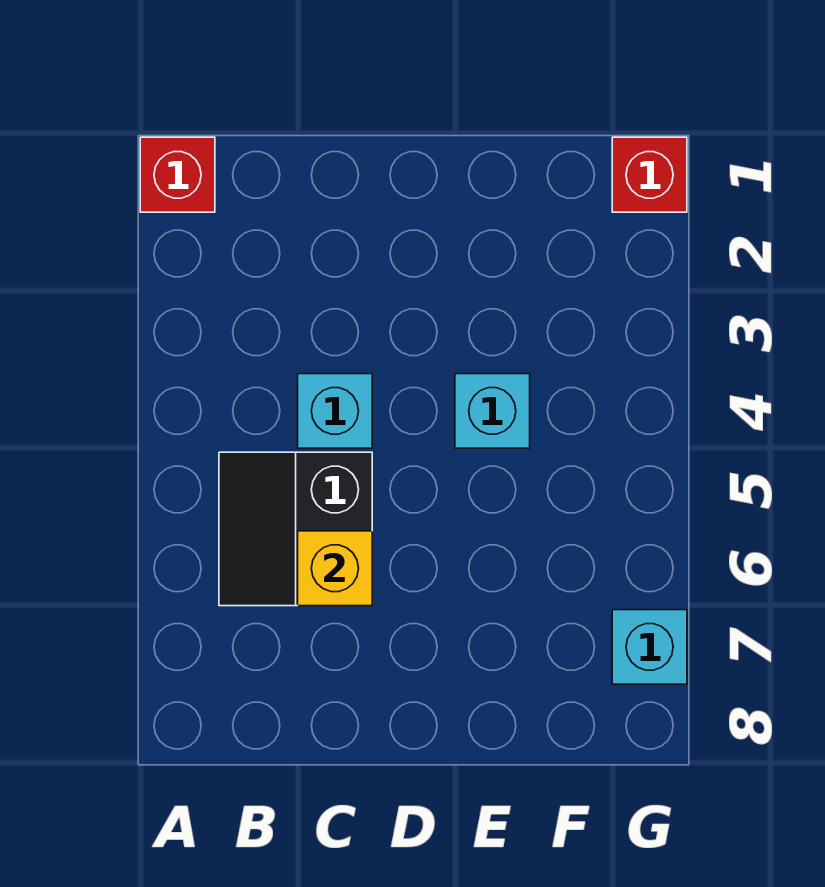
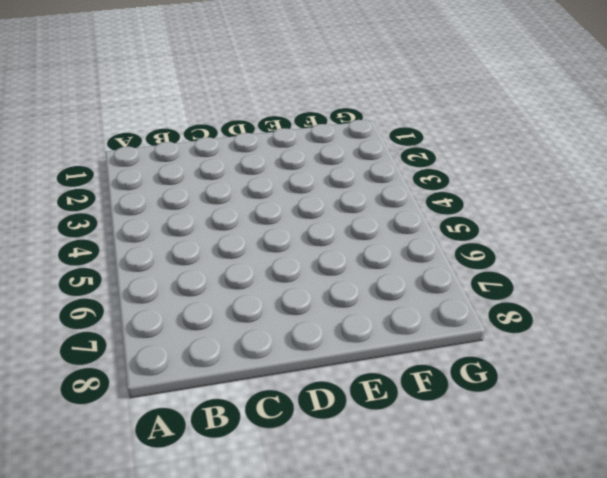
none -> red 1x1 brick [140,137,215,212]
none -> black 2x2 slope [219,452,372,606]

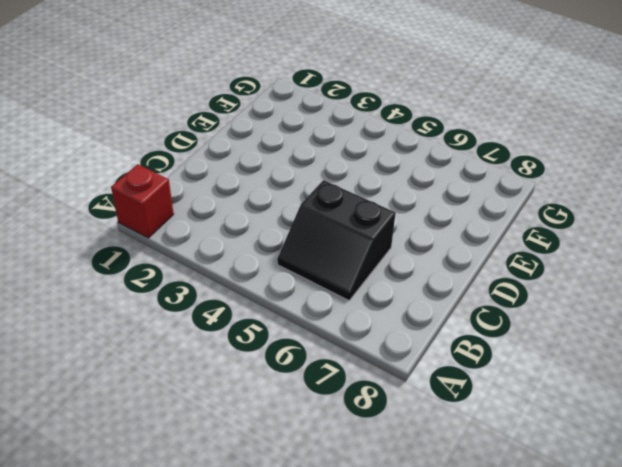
none -> cyan 1x1 brick [298,374,372,448]
none -> cyan 1x1 brick [455,374,530,448]

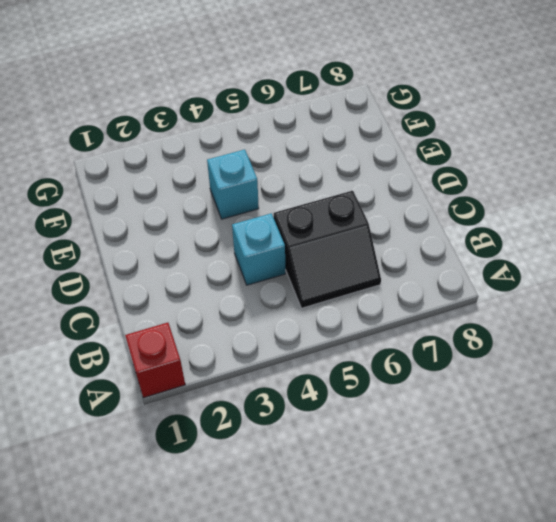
none -> red 1x1 brick [612,137,687,212]
none -> cyan 1x1 brick [612,610,687,684]

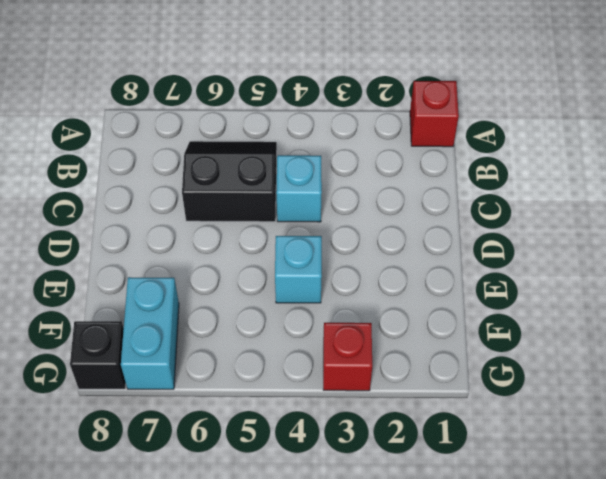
cyan 1x2 brick [121,277,179,389] -> cyan 1x1 brick [612,610,687,684]
red 1x1 brick [323,323,372,391] -> red 1x1 brick moved to [612,137,687,212]
black 1x1 brick [70,321,126,389] -> none
none -> yellow 1x1 brick [298,531,372,606]

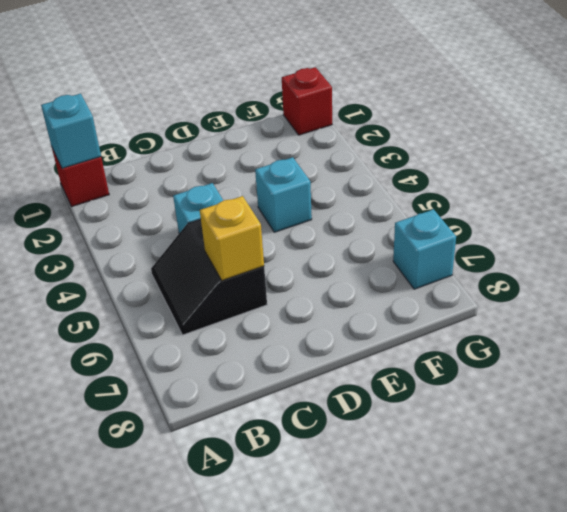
cyan 1x1 brick [41,94,101,168] -> none

